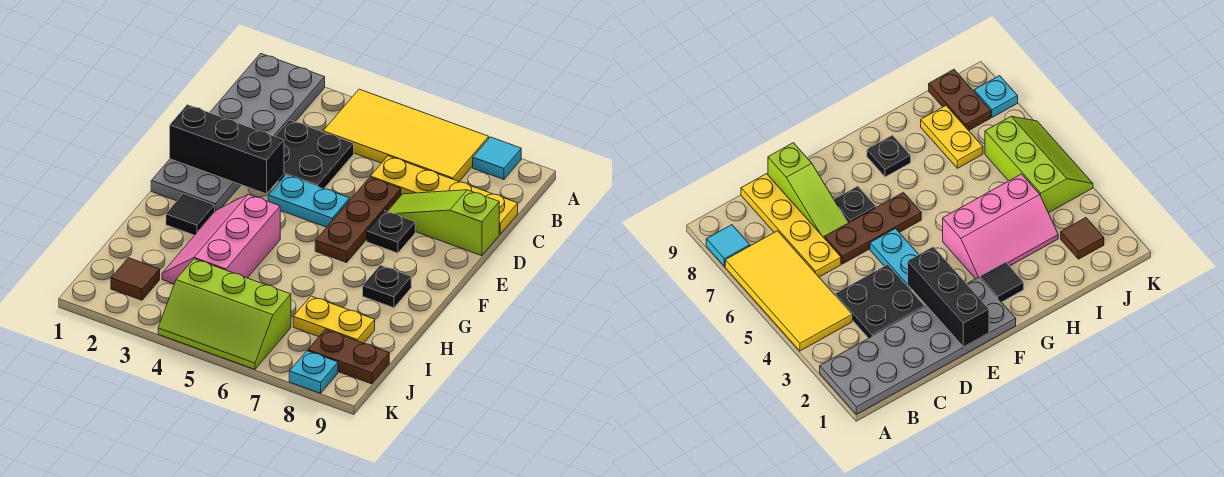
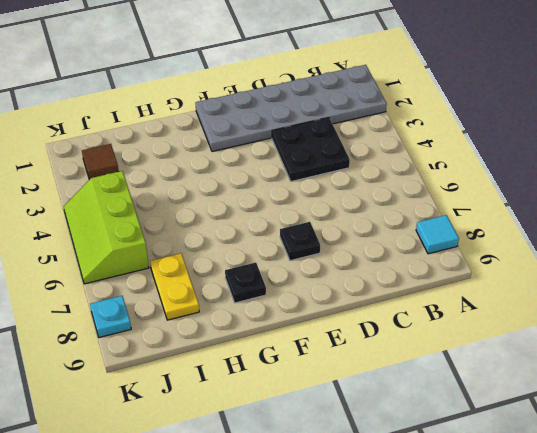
none -> yellow 2x4 tile [323,89,489,181]
none -> yellow 1x4 plate [370,156,518,234]
none -> brown 1x3 plate [315,177,401,262]

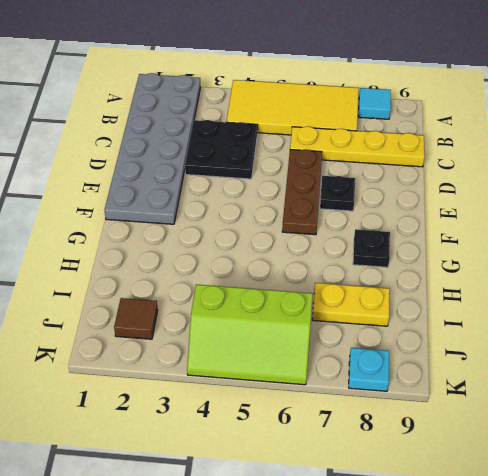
none -> lime 1x3 slope [387,190,499,256]
none -> cyan 1x2 plate [268,175,350,227]
none -> black 1x1 tile [166,194,215,235]

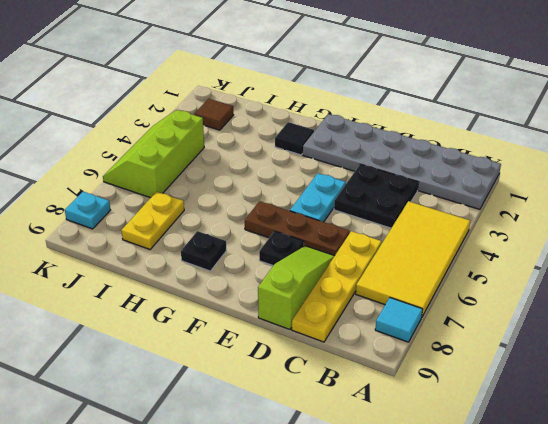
none -> pink 2x3 slope [162,194,280,284]
none -> brown 1x2 plate [308,329,389,384]
none -> black 1x3 brick [170,105,284,194]

